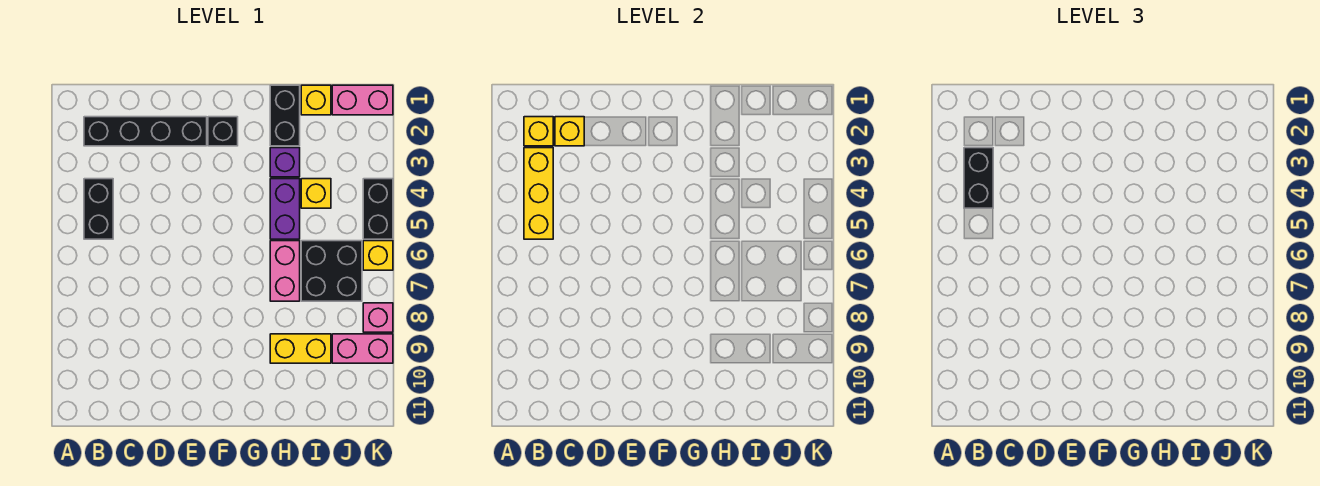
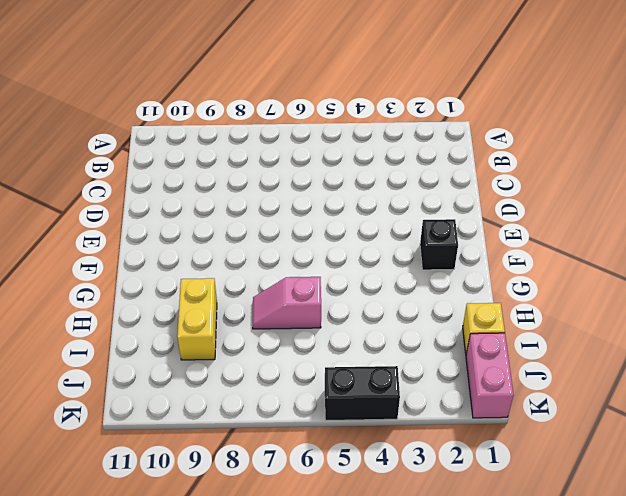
pink 1x2 slope [253,277,321,329] -> pink 1x2 brick [270,241,300,301]
none -> black 1x4 brick [84,117,207,146]
none -> black 1x2 brick [84,179,113,239]
none -> black 1x2 brick [270,85,300,146]

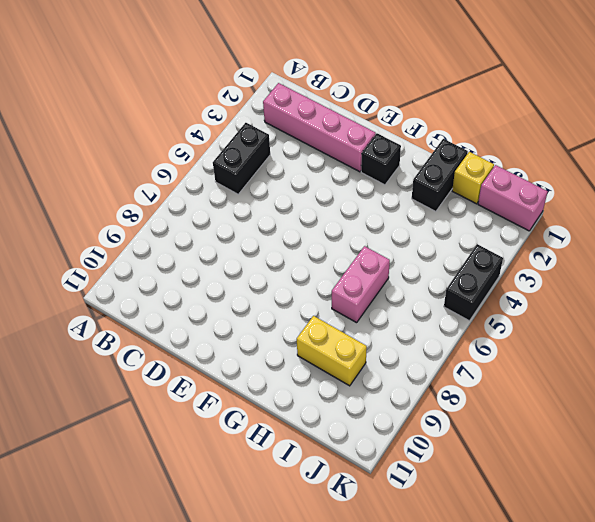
pink 1x4 brick [263,83,376,172] -> black 1x4 brick [84,117,207,146]
none -> purple 1x1 brick [270,148,300,177]
none -> purple 1x2 brick [270,179,300,239]
none -> yellow 1x1 brick [301,179,331,208]

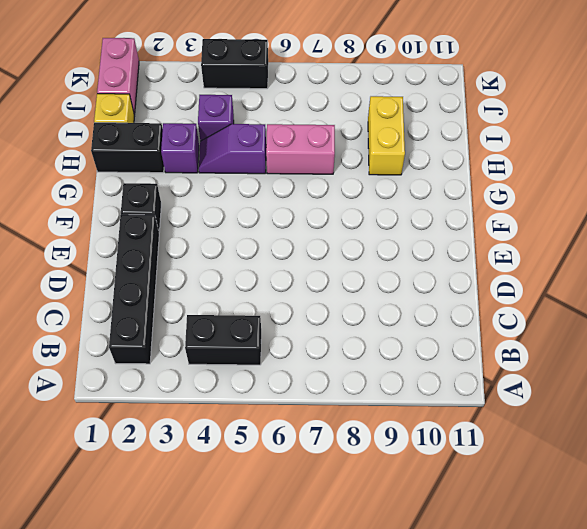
purple 1x2 slope [199,124,266,174] -> purple 1x2 brick [270,179,300,239]
purple 1x1 brick [198,95,234,141] -> yellow 1x1 brick [301,179,331,208]
none -> black 2x2 brick [301,241,362,301]
none -> pink 1x2 brick [332,334,393,363]
none -> yellow 1x1 brick [363,241,393,270]

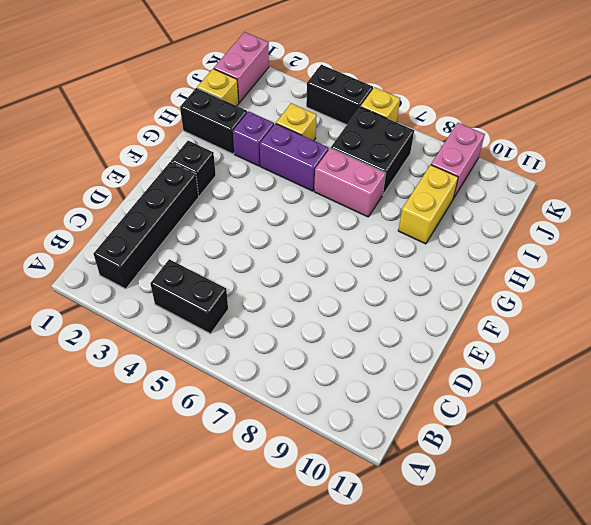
none -> pink 1x1 brick [363,303,393,332]
none -> yellow 1x1 brick [524,117,553,146]
none -> yellow 1x3 brick [524,148,553,239]

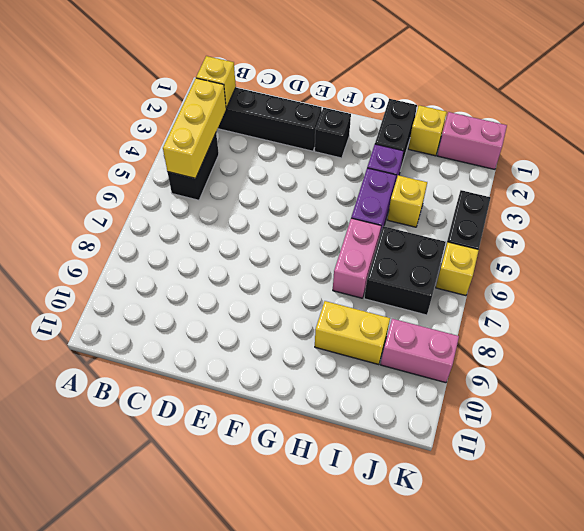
none -> pink 1x1 brick [363,303,393,332]
none -> yellow 1x1 brick [555,117,584,146]
none -> black 1x2 brick [964,148,993,208]

